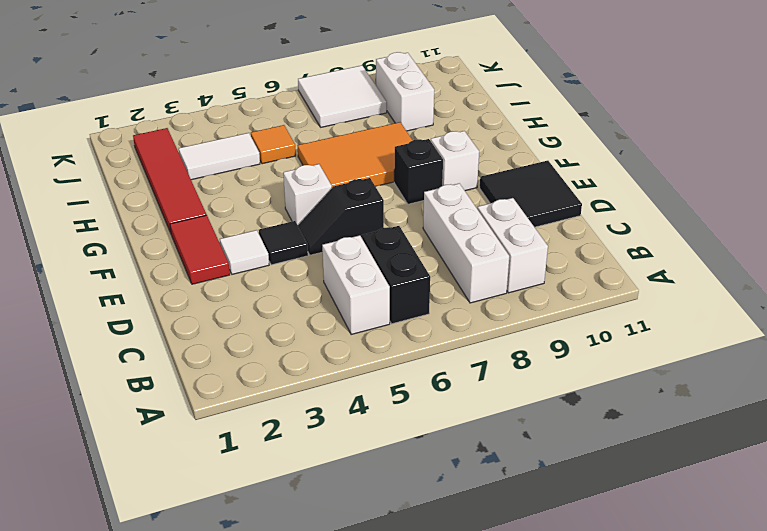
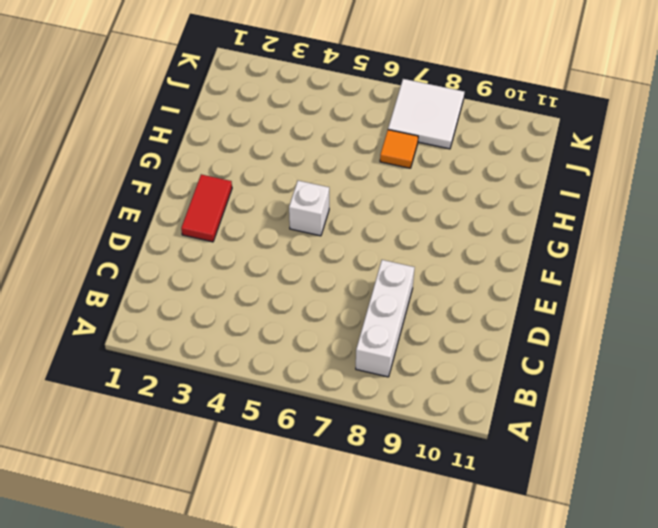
orange 1x1 tile [380,130,418,168] -> orange 1x1 tile moved to [251,125,296,164]
none -> white 1x2 brick [322,235,390,334]
none -> black 1x2 brick [362,226,430,324]
none -> white 1x2 brick [477,198,548,293]

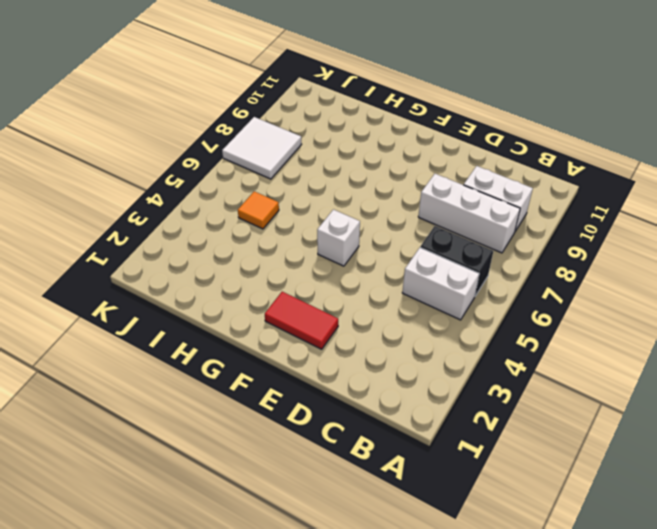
none -> black 2x2 tile [480,161,582,227]
none -> white 1x1 tile [220,230,269,274]
none -> black 1x1 tile [259,221,308,265]

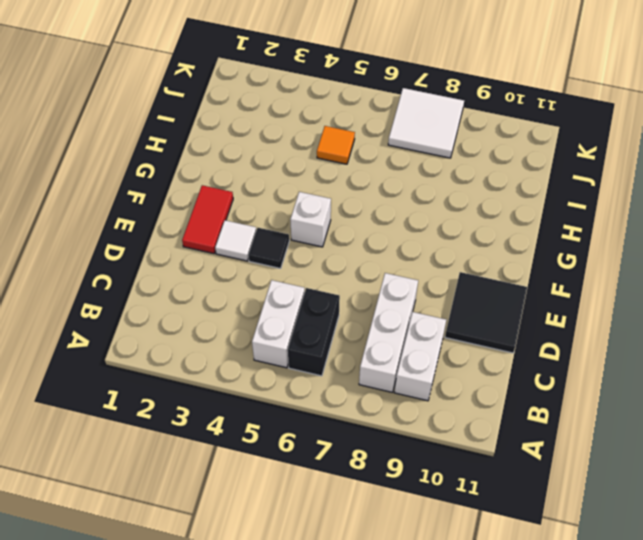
none -> black 1x2 slope [298,178,384,255]
none -> black 1x1 brick [394,139,443,204]
none -> white 1x1 brick [431,131,479,191]

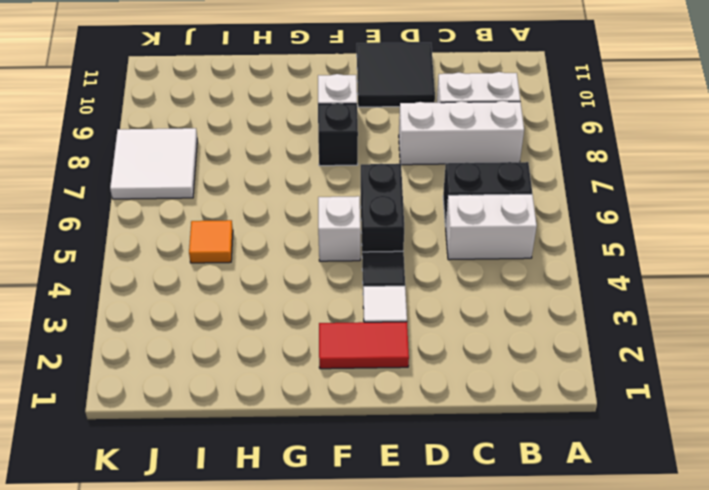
black 1x2 brick [361,164,404,252] -> black 1x2 slope [298,178,384,255]
none -> red 1x4 tile [133,128,207,233]
none -> orange 2x3 tile [298,122,413,187]
none -> white 1x2 tile [179,133,260,180]

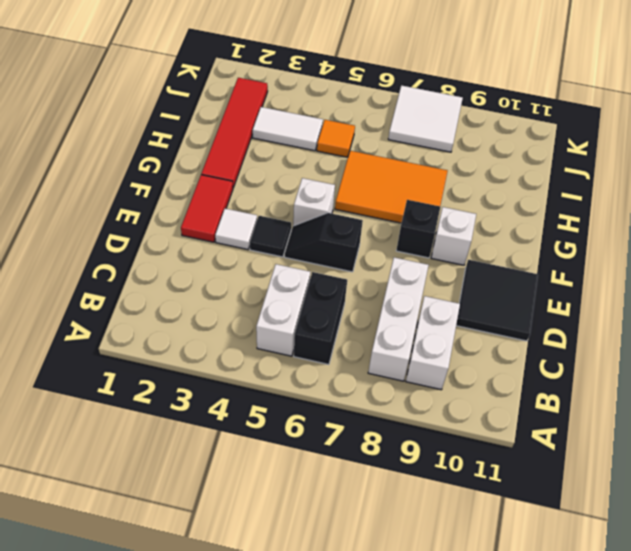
none -> white 1x2 brick [376,52,434,131]

